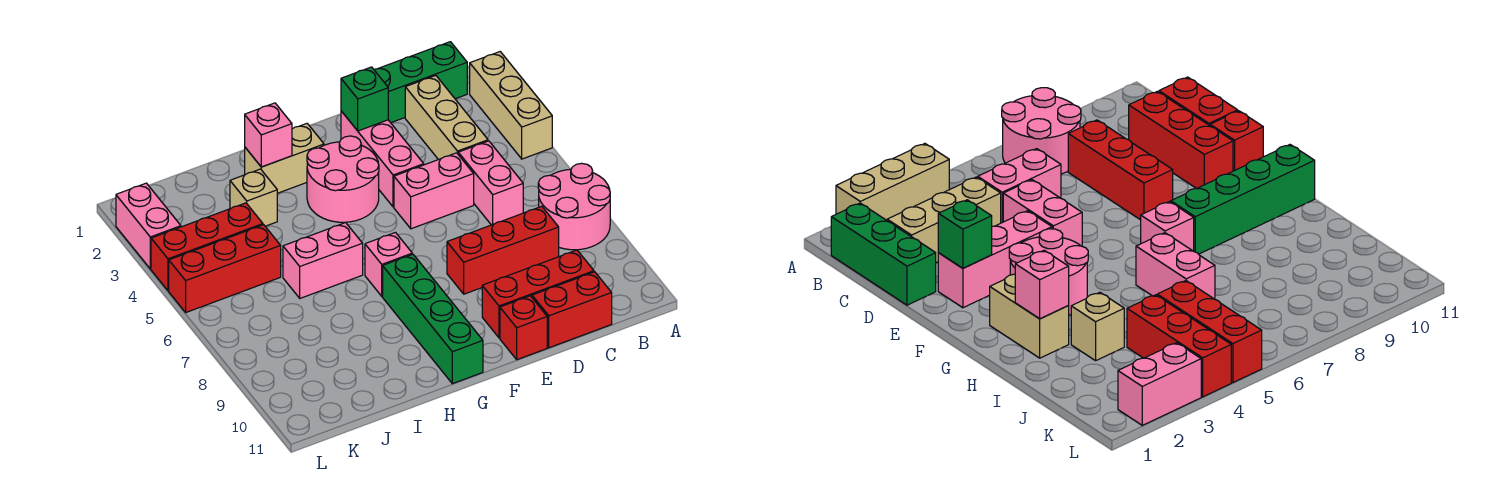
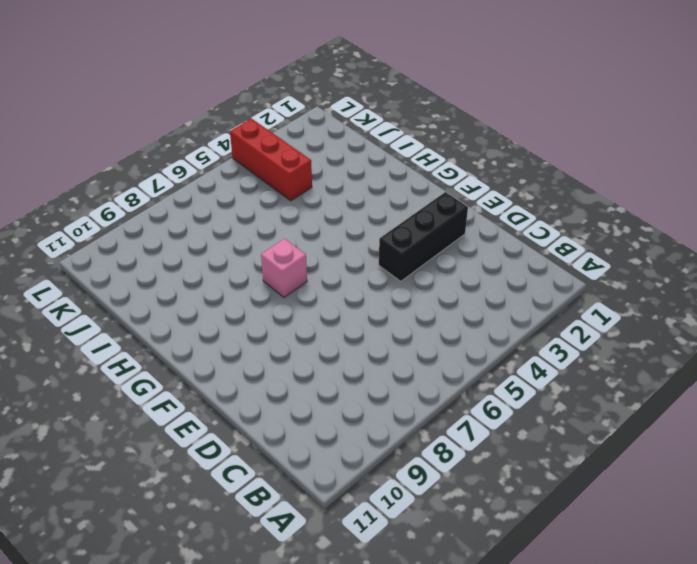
black 1x3 brick [379,192,468,281] -> pink 1x3 brick [341,111,424,207]
none -> tan 1x3 brick [470,52,552,159]
none -> pink 2x2 round brick [538,163,610,250]
none -> green 1x3 brick [374,42,467,123]

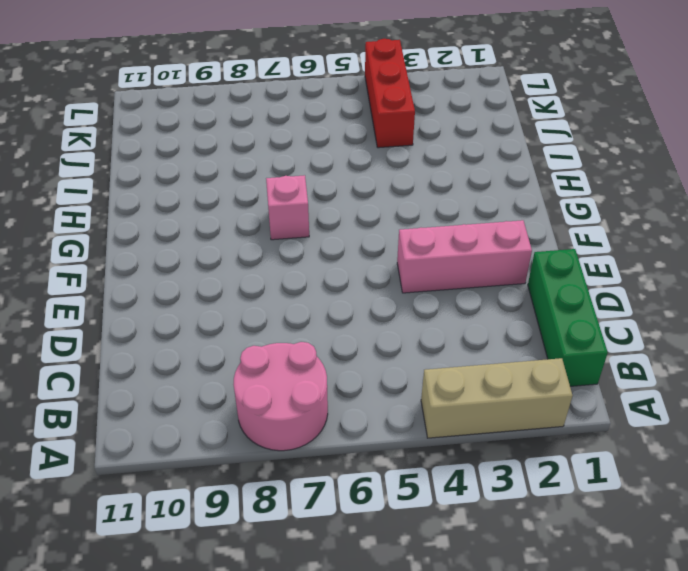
none -> tan 1x3 brick [405,76,488,160]
none -> pink 1x2 brick [458,141,523,225]
none -> red 1x3 brick [447,206,559,294]

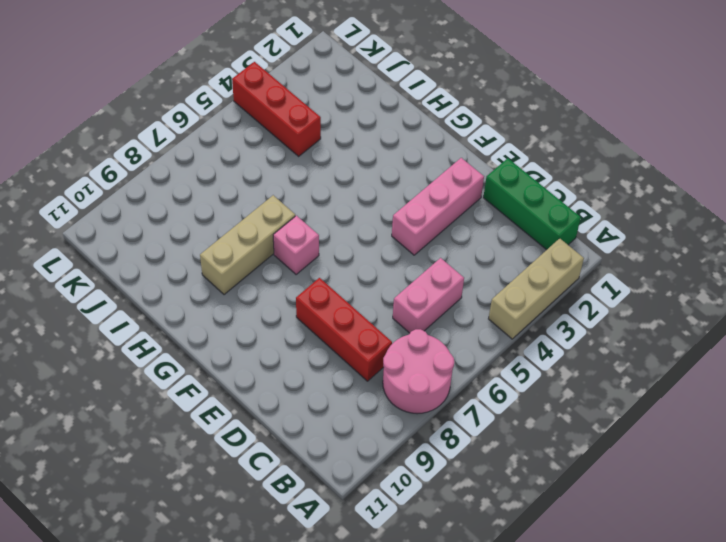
tan 1x3 brick [200,195,295,295] -> tan 1x3 brick moved to [405,76,488,160]
none -> red 1x3 brick [482,250,594,338]
none -> red 1x2 brick [532,272,612,348]
none -> pink 1x2 brick [394,153,474,229]

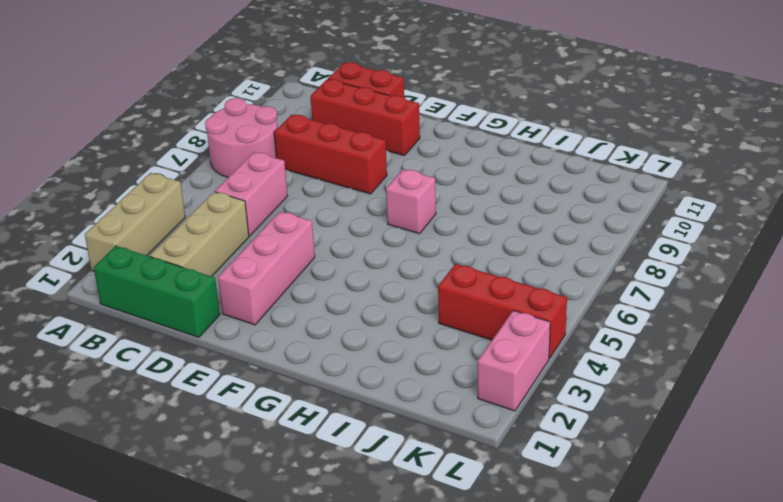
none -> pink 1x2 brick [394,153,474,229]
none -> red 1x1 brick [500,296,547,360]
none -> pink 2x2 round brick [307,136,379,222]

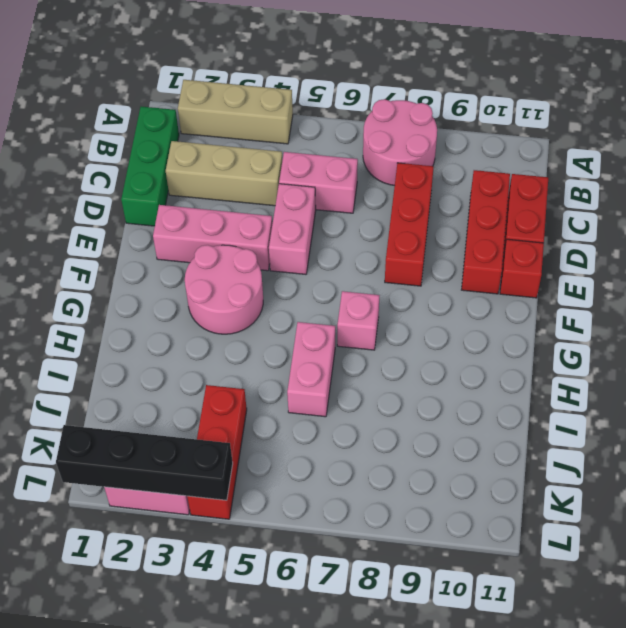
black 1x4 brick [56,425,233,500] -> none
none -> tan 1x2 brick [245,124,324,193]
none -> green 1x4 brick [383,254,483,384]
none -> tan 1x1 brick [230,169,277,226]

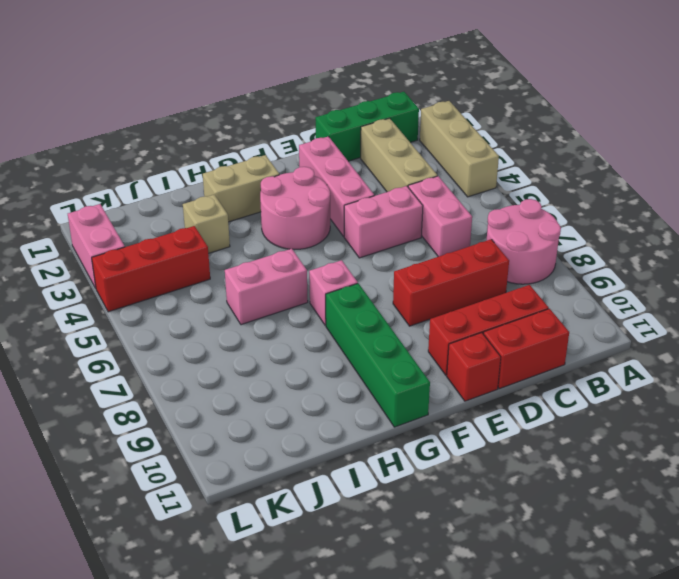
none -> red 1x3 brick [169,225,281,312]
none -> green 1x1 brick [341,67,388,131]
none -> pink 1x1 brick [245,103,292,167]

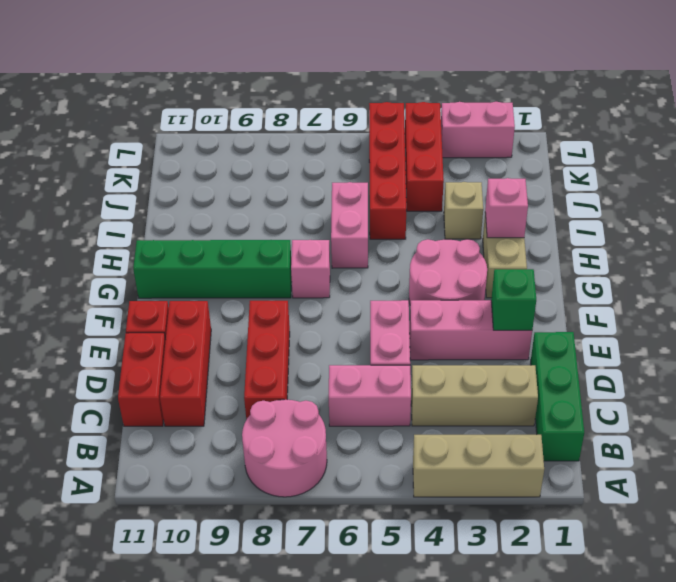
red 1x4 brick [369,102,406,239] -> red 1x3 brick [169,225,281,312]

